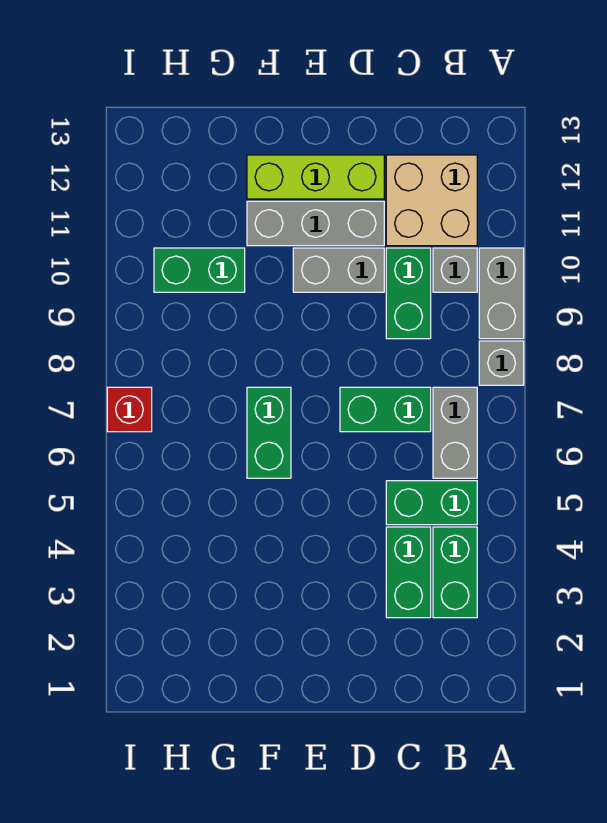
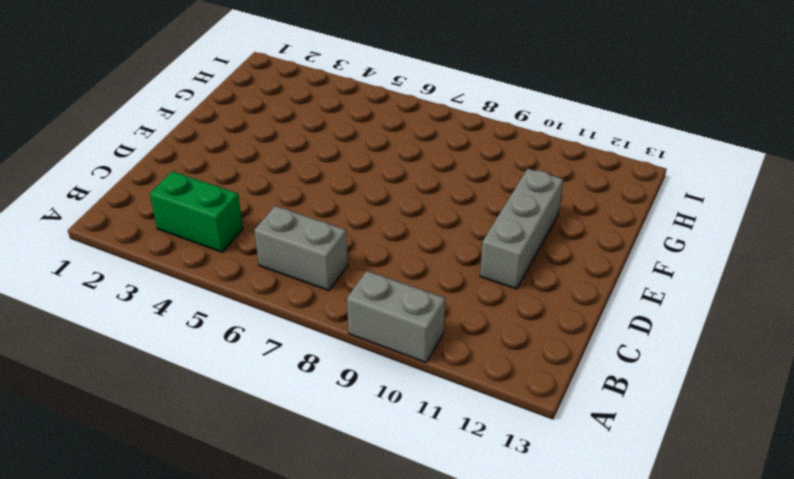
none -> grey 1x1 brick [479,341,524,385]
none -> green 1x2 brick [386,481,477,525]
none -> grey 1x1 brick [433,248,477,292]

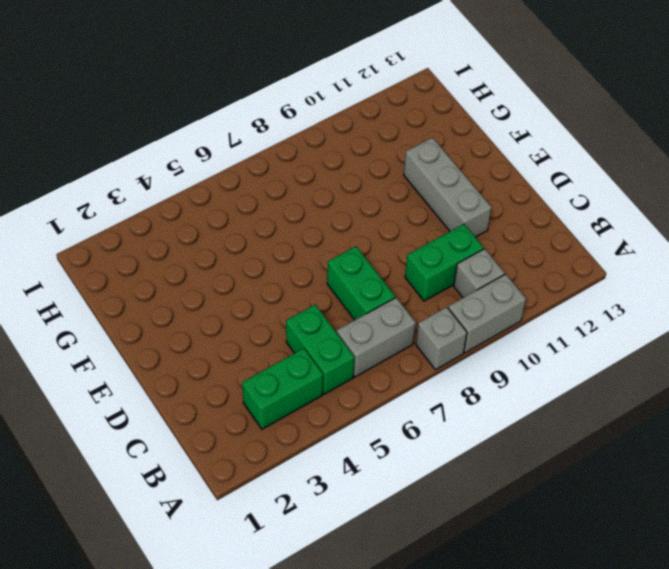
none -> tan 2x2 brick [386,155,477,246]
none -> green 1x2 brick [386,527,431,618]
none -> grey 1x2 brick [293,248,384,292]

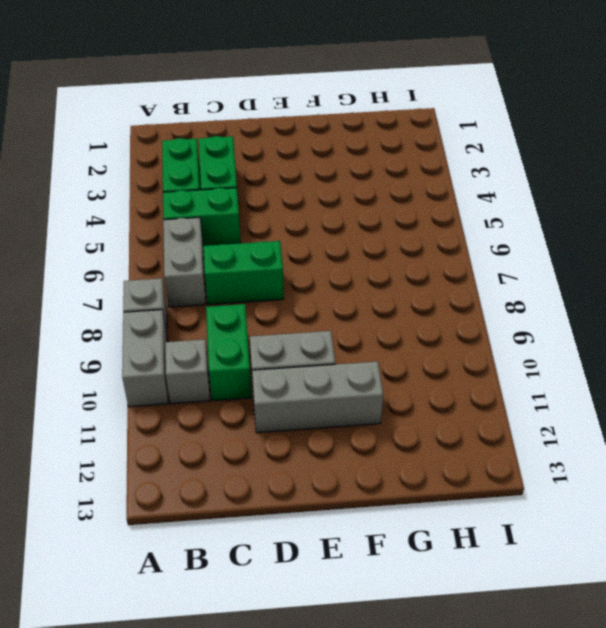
none -> tan 2x2 brick [386,155,477,246]
none -> lime 1x3 brick [247,155,384,199]
none -> green 1x2 brick [247,387,291,478]

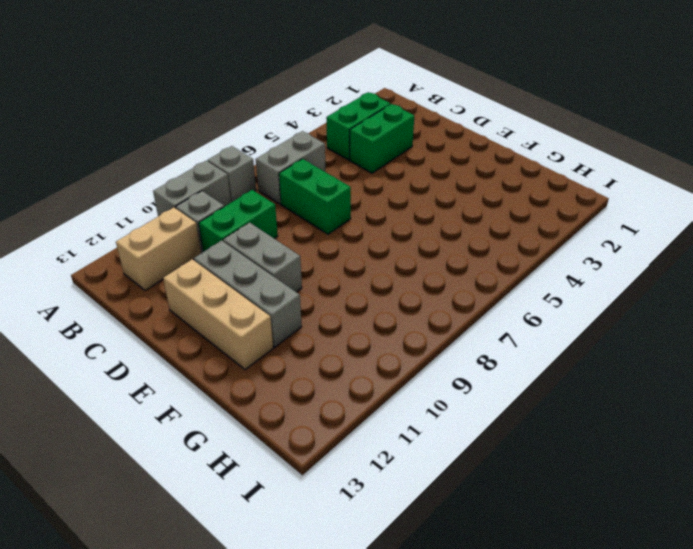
tan 1x2 brick [116,207,201,291] -> tan 2x2 brick [386,155,477,246]
tan 1x3 brick [163,259,273,370] -> lime 1x3 brick [247,155,384,199]
none -> green 1x2 brick [386,481,477,525]
none -> green 1x2 brick [247,387,291,478]
none -> green 1x2 brick [154,248,245,292]

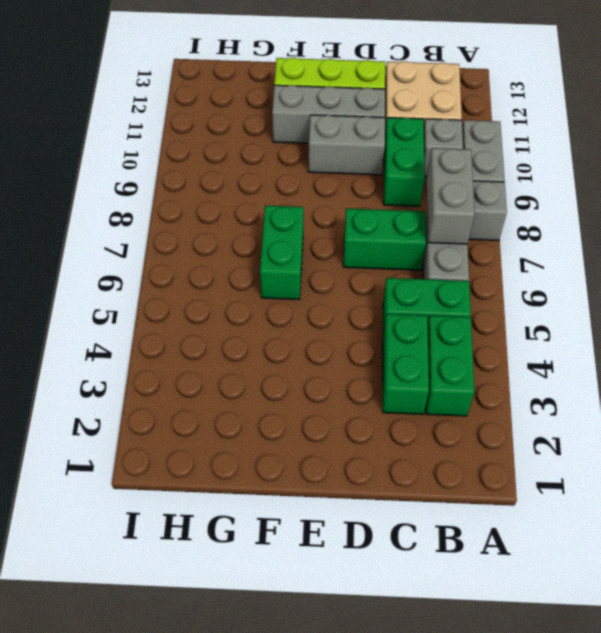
grey 1x2 brick [427,148,475,244] -> none
none -> green 1x2 brick [154,248,245,292]
none -> red 1x1 brick [107,387,152,432]

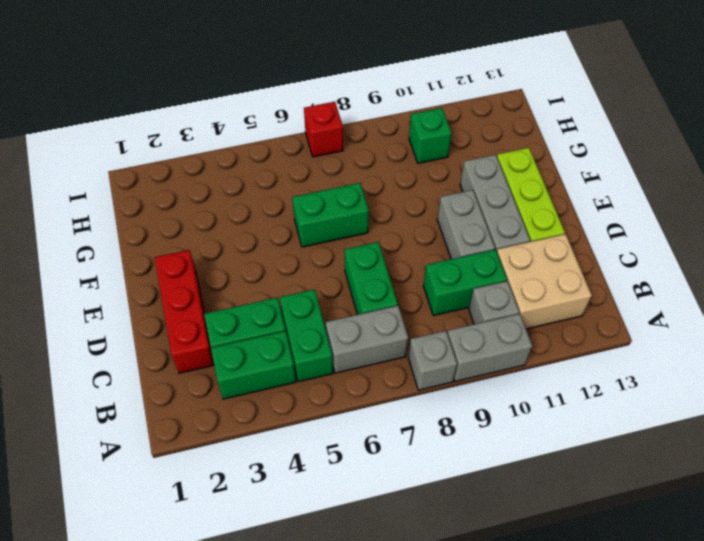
red 1x3 brick [155,250,214,373] -> none
green 1x1 brick [409,108,452,163] -> green 1x2 brick [154,248,245,292]

